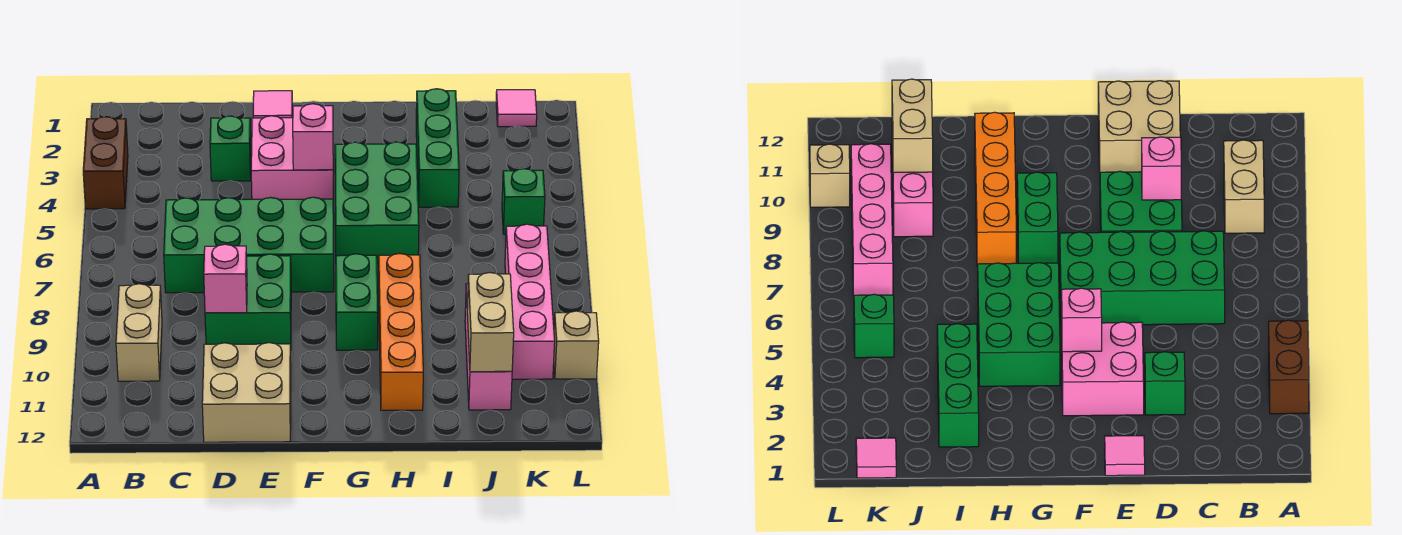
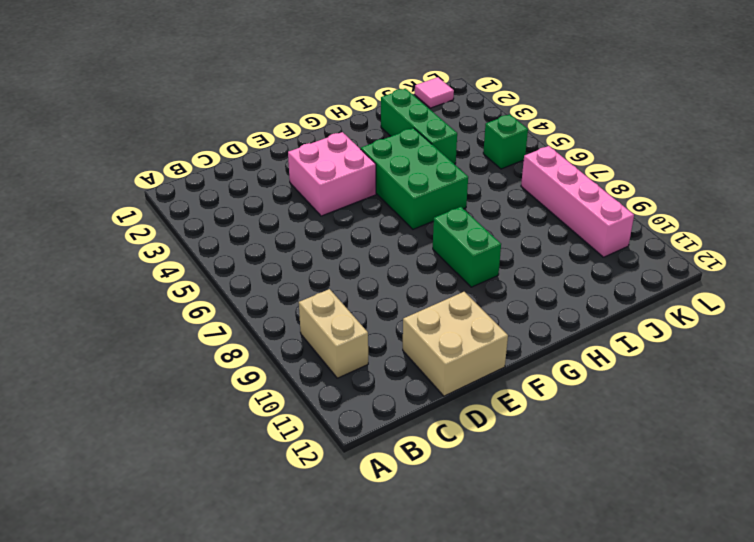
none -> brown 1x2 brick [83,117,128,209]
none -> green 2x4 brick [164,197,334,293]
none -> green 1x1 brick [210,116,251,181]

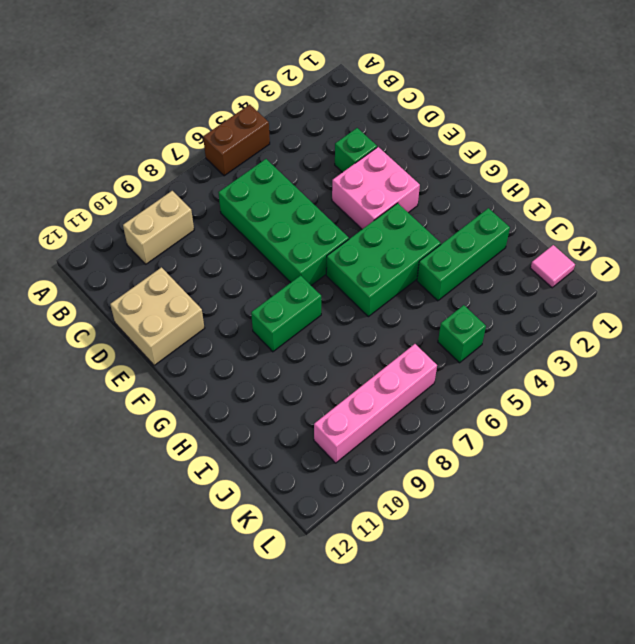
brown 1x2 brick [203,105,270,176] -> brown 1x2 brick moved to [83,117,128,209]
none -> green 2x2 brick [205,254,291,351]
none -> pink 1x1 tile [253,91,292,118]
none -> orange 1x4 brick [379,254,423,410]

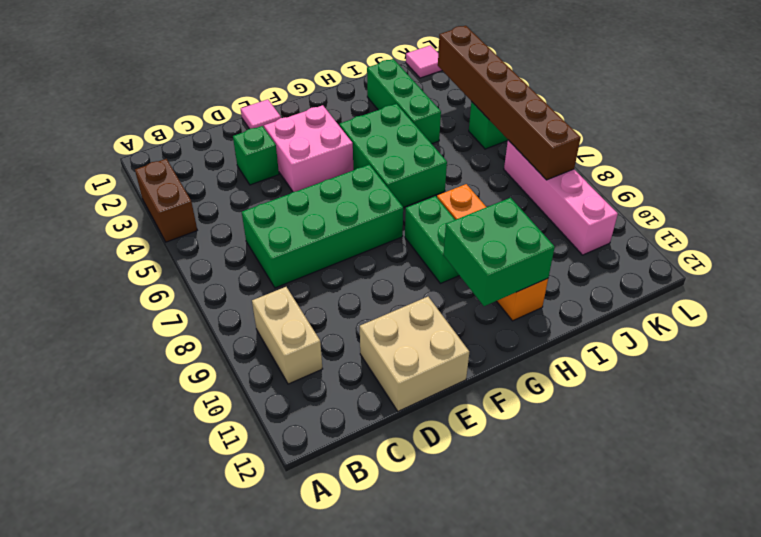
green 2x2 brick [444,198,555,306] -> green 2x2 brick moved to [205,254,291,351]
brown 1x6 brick [438,26,581,180] -> none
none -> pink 1x3 brick [465,284,512,410]
none -> tan 1x1 brick [554,311,599,379]
none -> pink 1x1 brick [204,244,247,313]

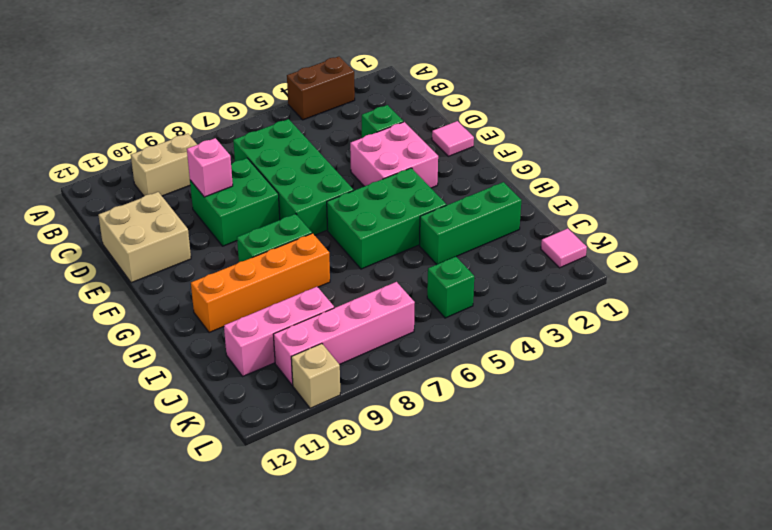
none -> pink 1x1 brick [293,104,333,170]
none -> tan 1x2 brick [467,273,514,372]

